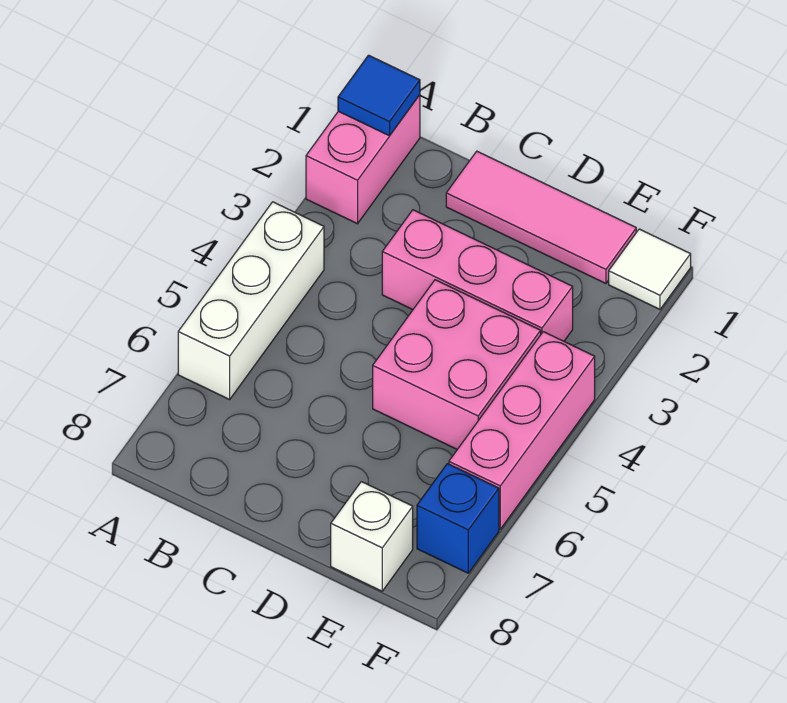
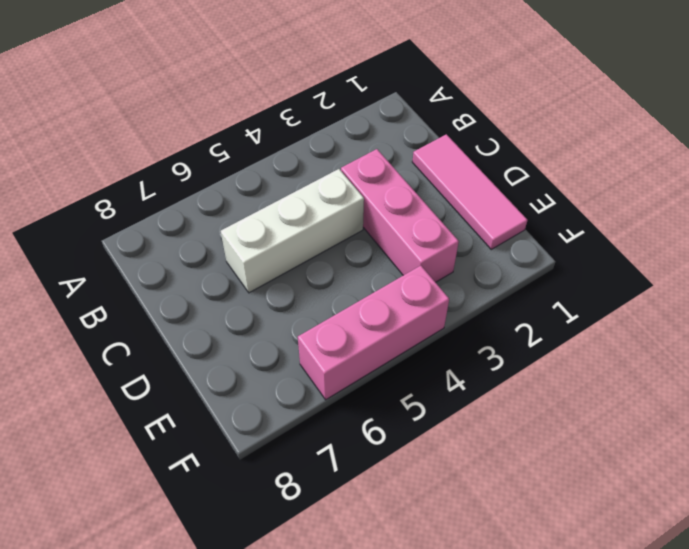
white 1x3 brick [221,169,364,293] -> white 1x3 brick moved to [178,202,324,399]
none -> pink 1x2 brick [306,95,420,224]
none -> pink 2x2 brick [373,280,541,449]

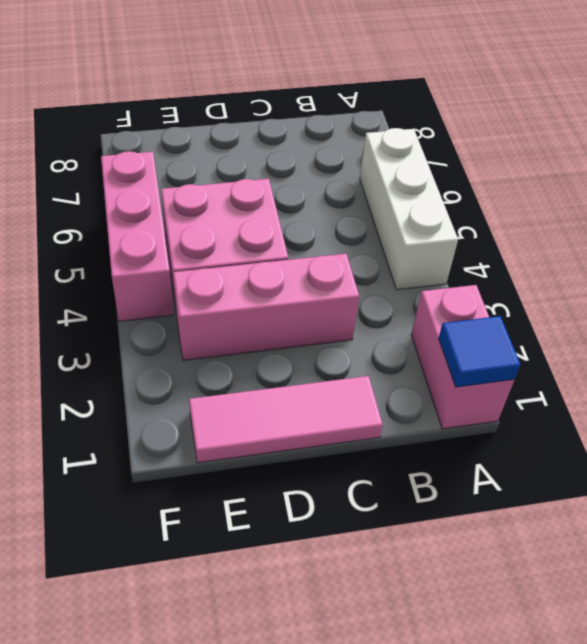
none -> white 1x1 brick [331,482,413,591]
none -> white 1x1 tile [609,229,691,309]

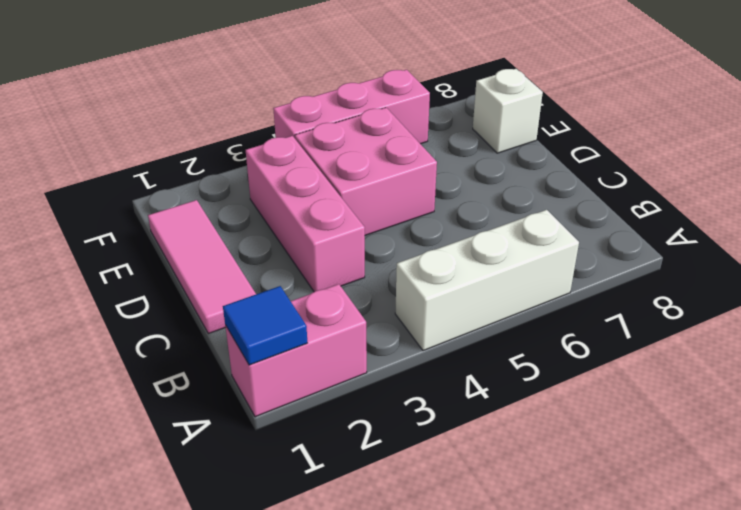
none -> white 1x1 tile [609,229,691,309]
none -> blue 1x1 brick [417,464,499,573]

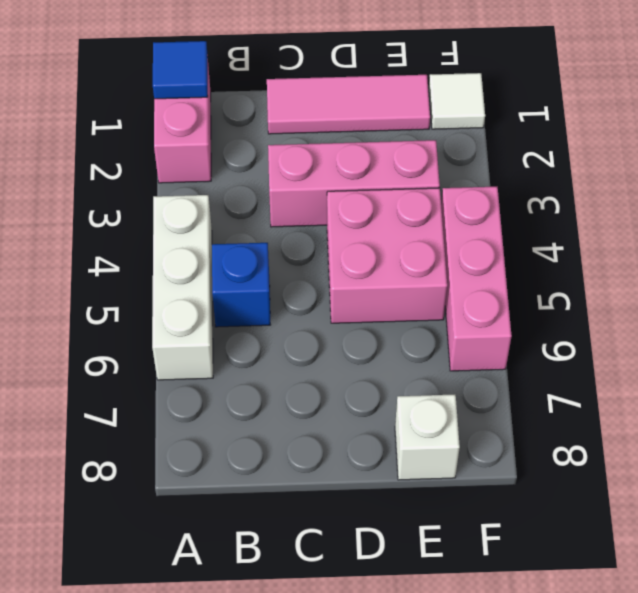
blue 1x1 brick [212,243,270,327] -> blue 1x1 brick moved to [417,464,499,573]

